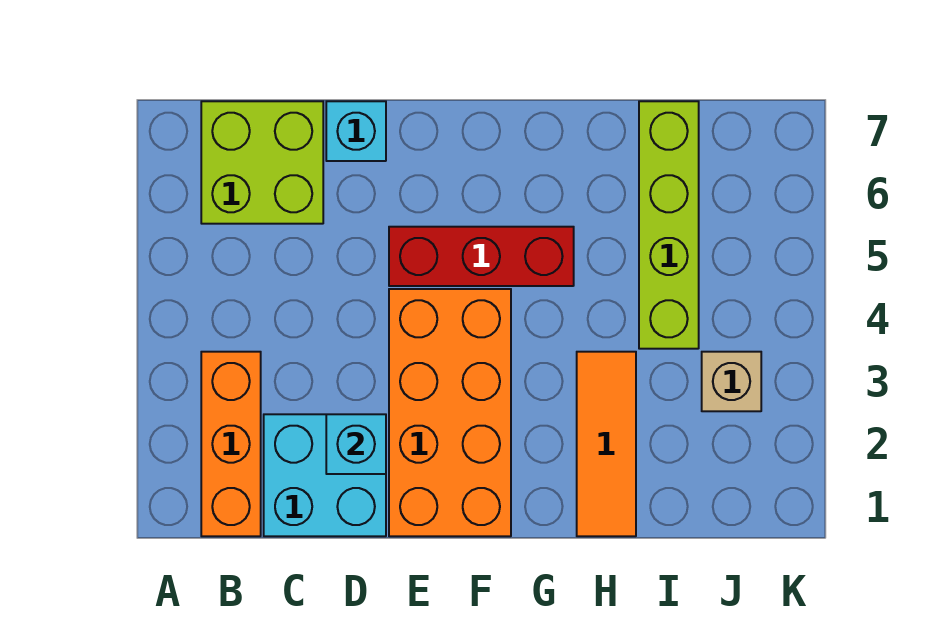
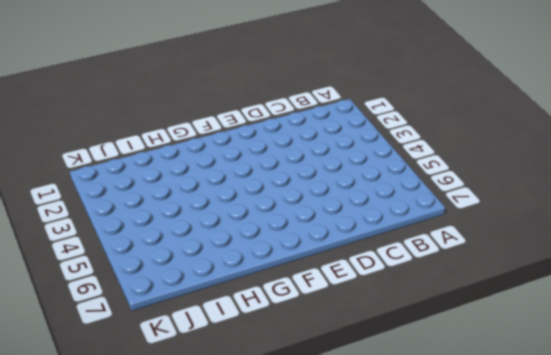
none -> orange 1x3 brick [201,352,261,536]
none -> lime 2x2 brick [201,101,323,224]

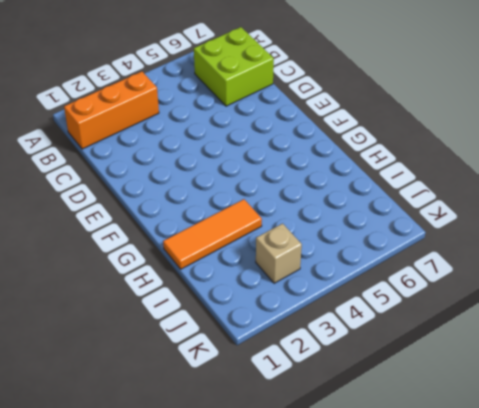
none -> cyan 2x2 brick [264,414,386,536]
none -> cyan 1x1 brick [326,101,386,161]

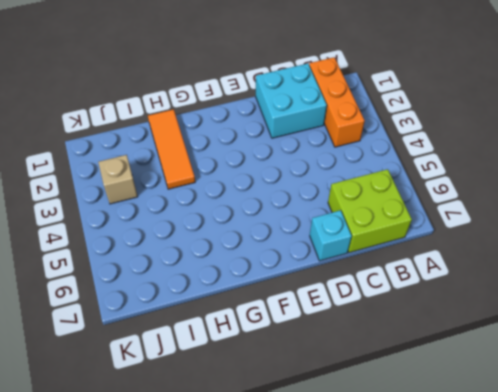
none -> orange 2x4 brick [389,289,511,536]
none -> red 1x3 brick [389,227,574,286]

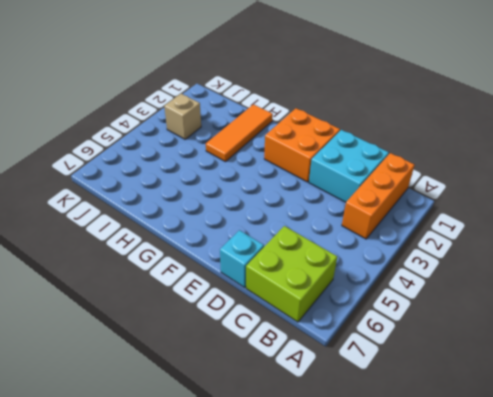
orange 2x2 brick [264,108,340,182] -> orange 2x4 brick [389,289,511,536]
none -> red 1x3 brick [389,227,574,286]
none -> lime 1x4 brick [639,101,699,349]

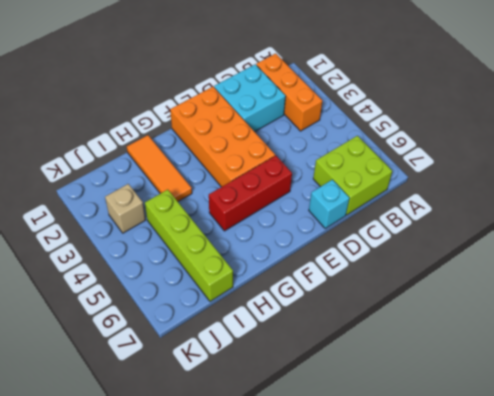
none -> cyan 1x1 brick [326,414,386,474]

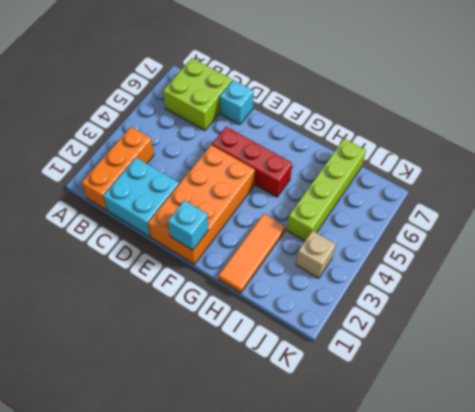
cyan 1x1 brick [168,200,208,250] -> cyan 1x1 brick moved to [326,414,386,474]

